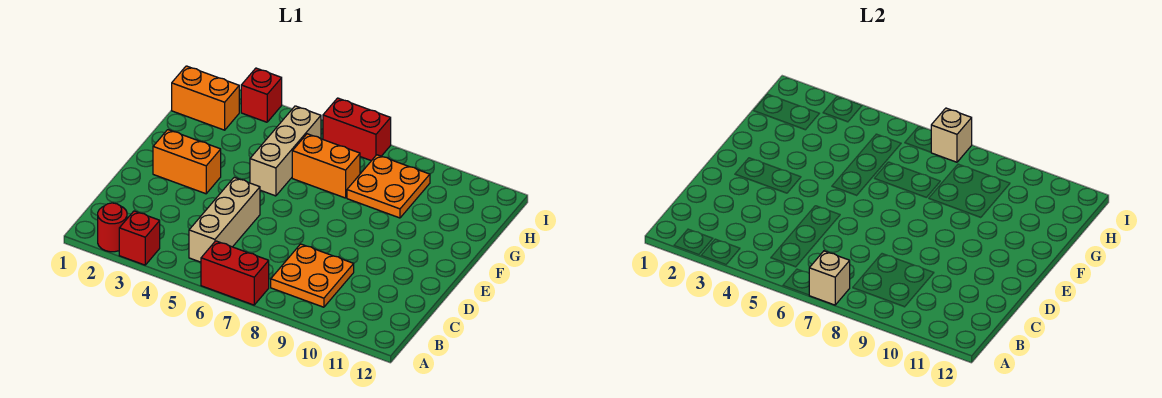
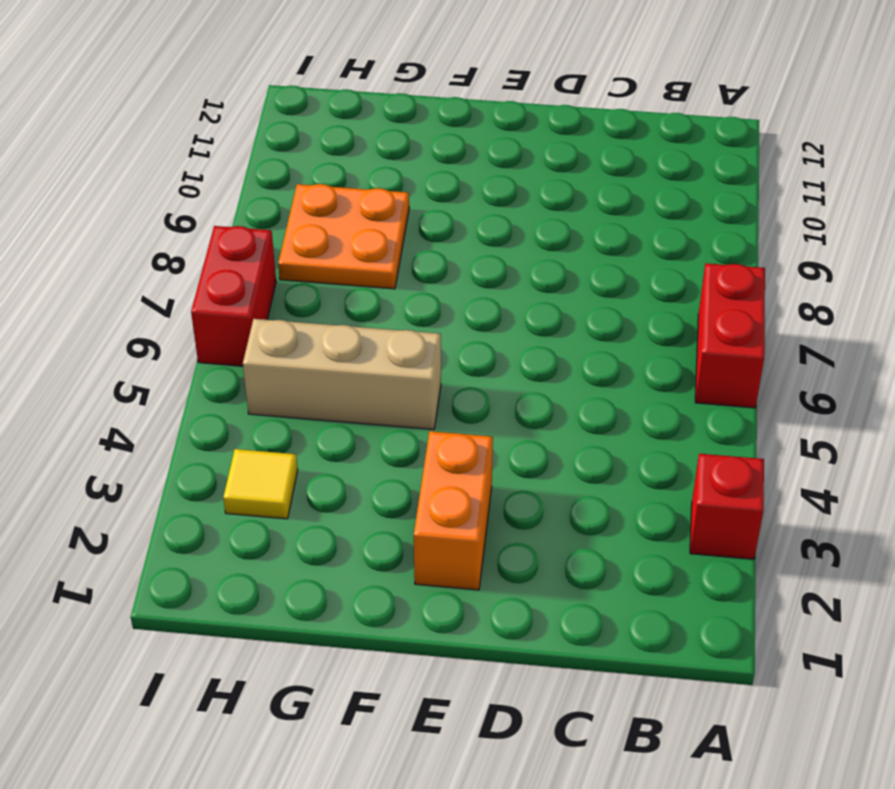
yellow 1x1 tile [223,449,298,519] -> none
none -> red 1x1 round brick [98,203,127,252]
none -> tan 1x3 brick [189,177,260,262]
none -> orange 2x2 plate [271,244,354,307]

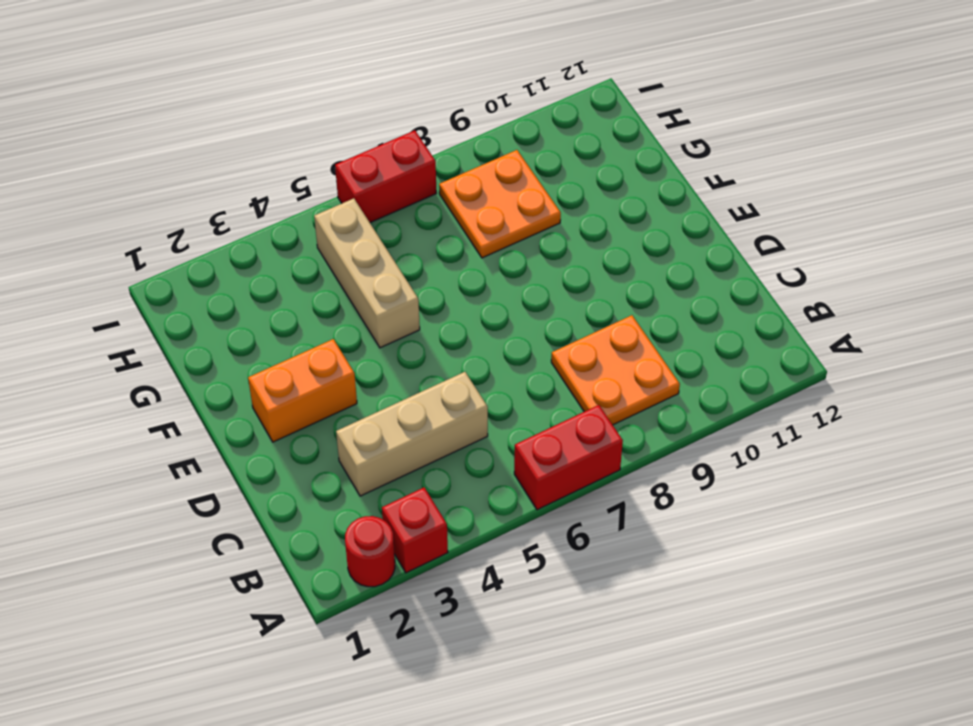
tan 1x3 brick [336,372,488,496] -> tan 1x3 brick turned to [189,177,260,262]
none -> orange 1x2 brick [292,134,360,198]
none -> orange 1x2 brick [172,66,239,130]
none -> red 1x1 brick [241,68,282,122]

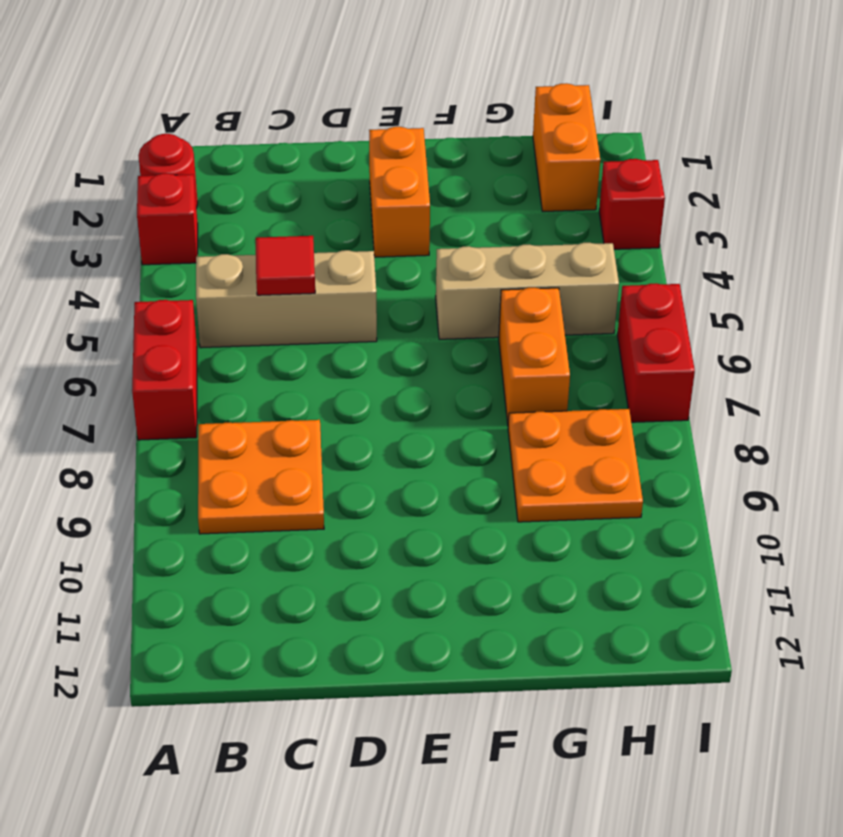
red 1x1 tile [256,236,315,295] -> none
none -> tan 1x1 brick [809,251,850,305]
none -> tan 1x1 brick [931,108,972,162]

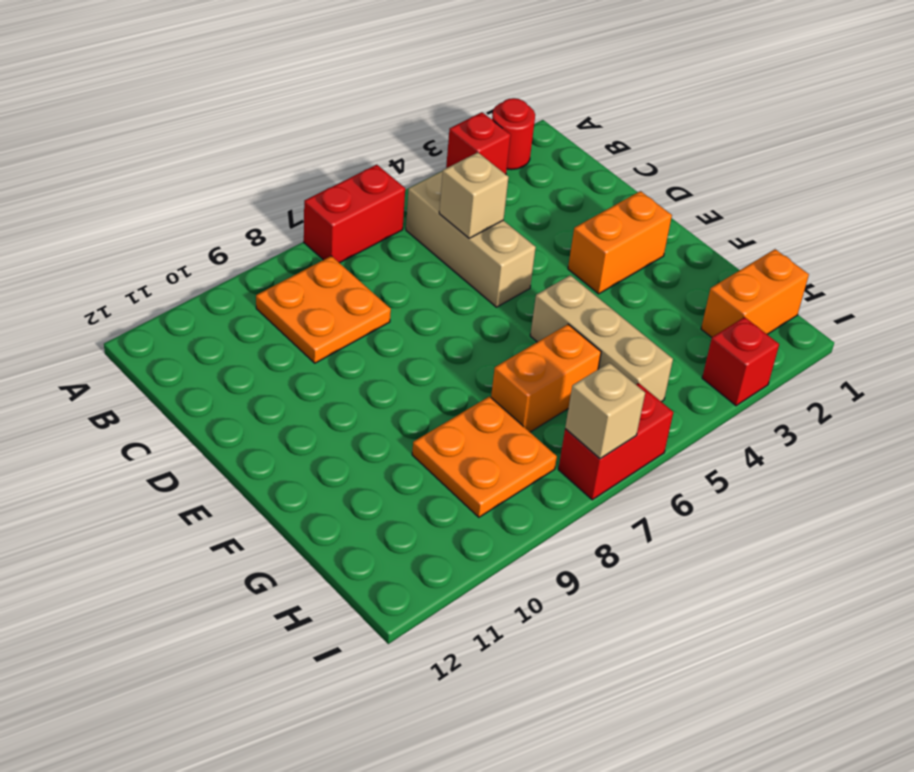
tan 1x1 brick [439,152,509,238] -> tan 1x1 brick moved to [809,251,850,305]

